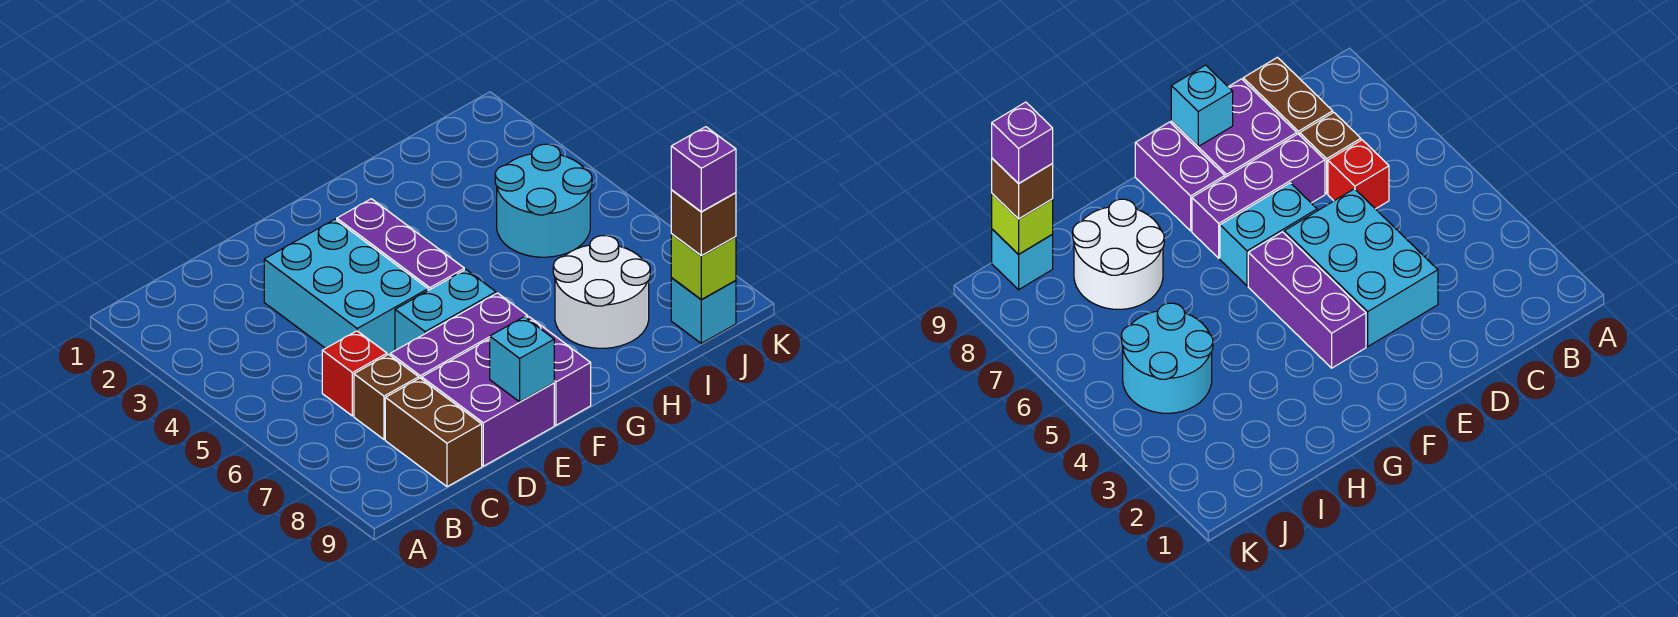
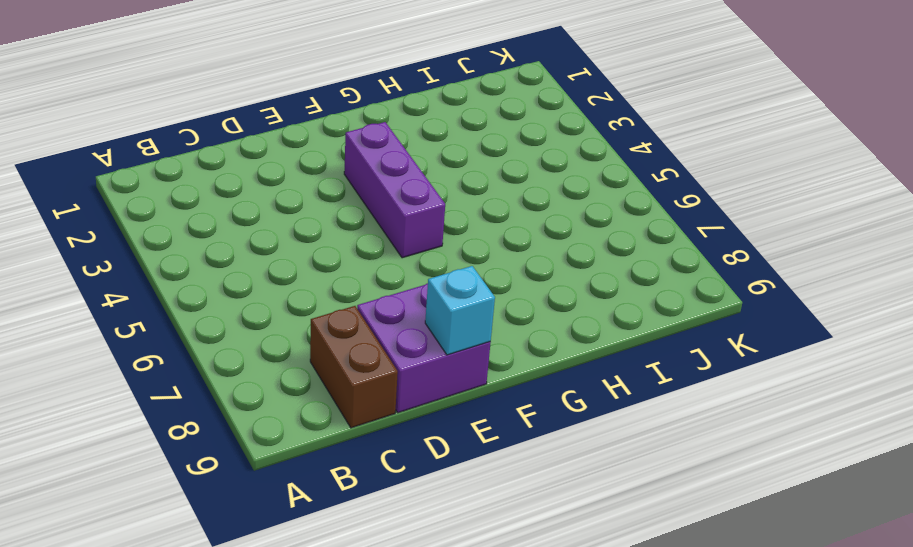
none -> red 1x1 brick [322,331,387,416]
none -> brown 1x1 brick [354,354,419,439]
none -> cyan 2x3 brick [264,219,428,355]

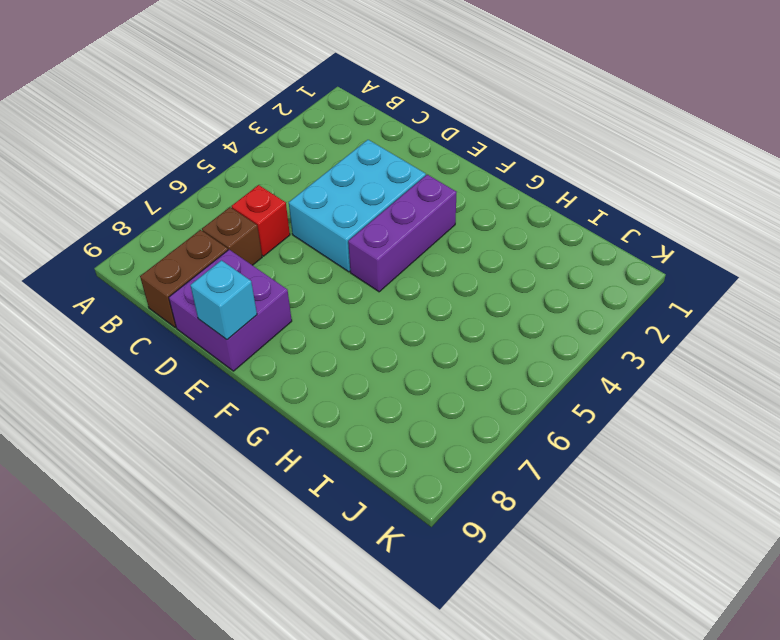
none -> purple 1x3 brick [390,293,528,379]
none -> cyan 1x2 brick [395,270,496,350]
none -> purple 1x2 brick [527,317,591,425]

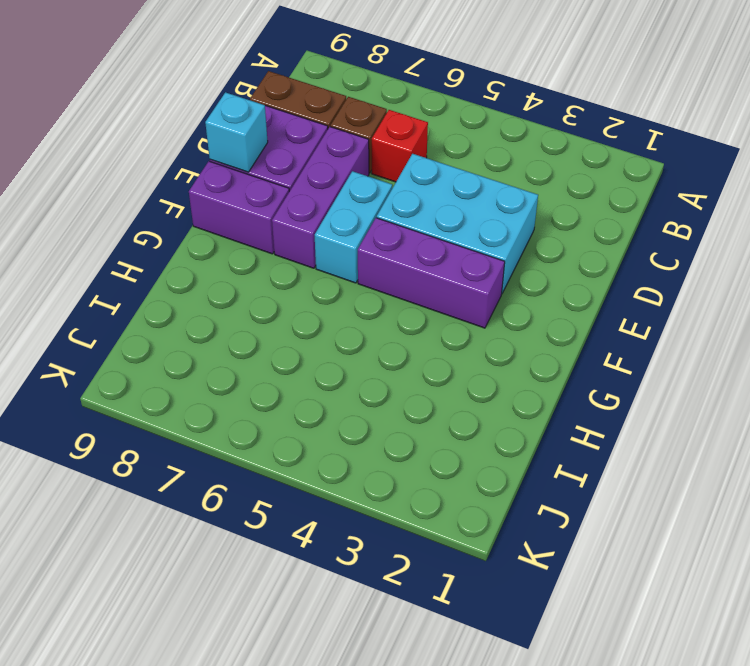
none -> white 2x2 round brick [553,236,650,348]
none -> cyan 2x2 round brick [495,144,592,257]
none -> cyan 1x1 brick [671,278,736,343]

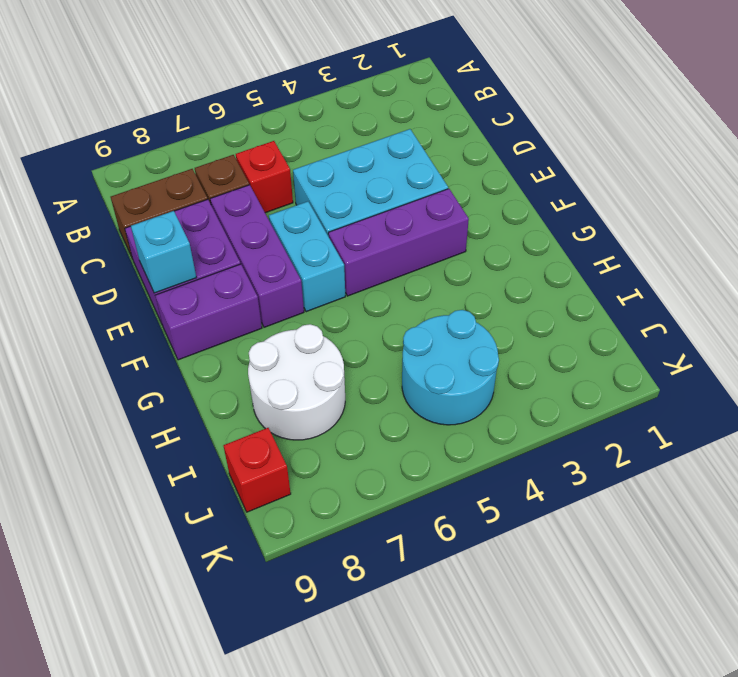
red 1x1 brick [223,428,291,512] -> cyan 1x1 brick [671,278,736,343]
none -> lime 1x1 brick [671,234,736,299]
none -> brown 1x1 brick [671,190,736,256]
none -> purple 1x1 brick [671,127,736,212]

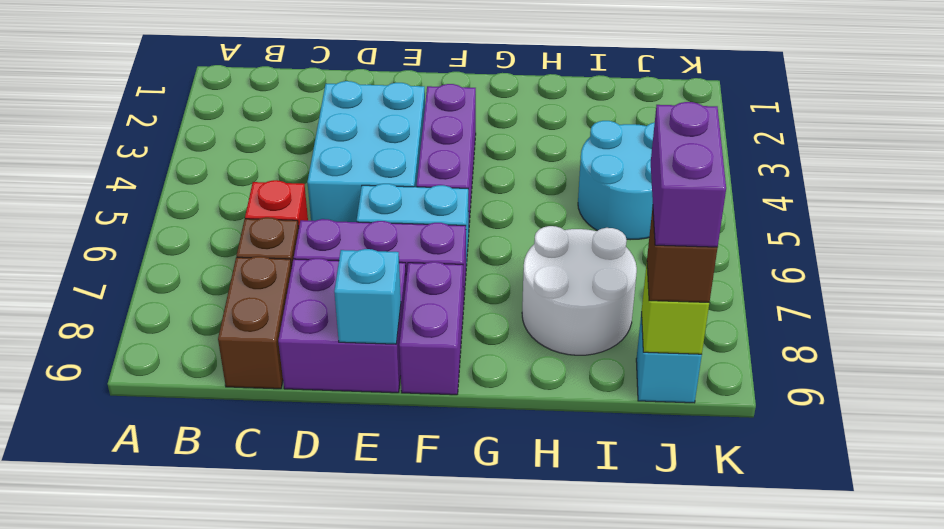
purple 1x2 brick [651,102,726,247] -> purple 1x1 brick [671,127,736,212]

